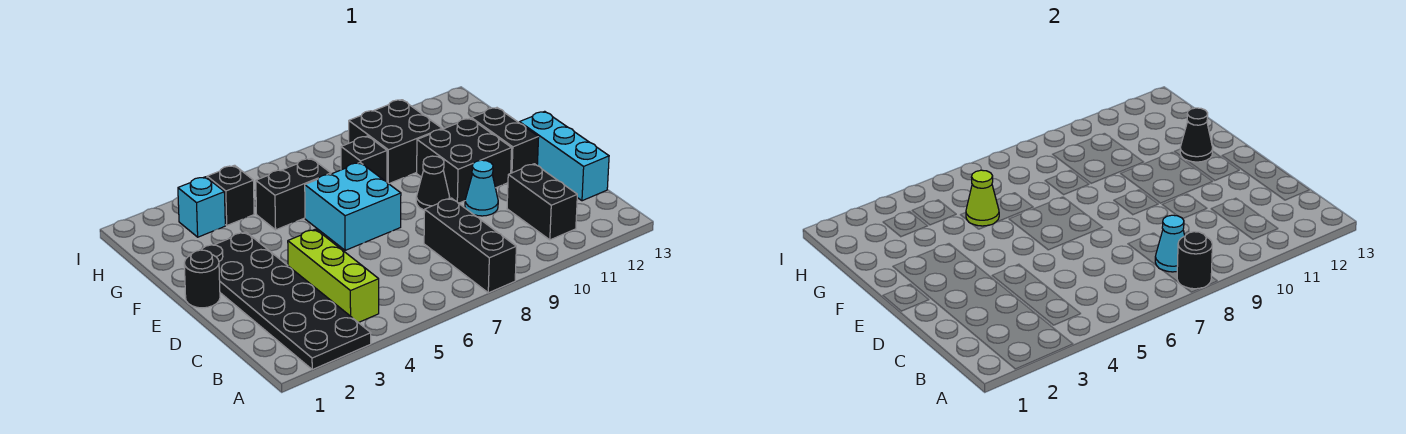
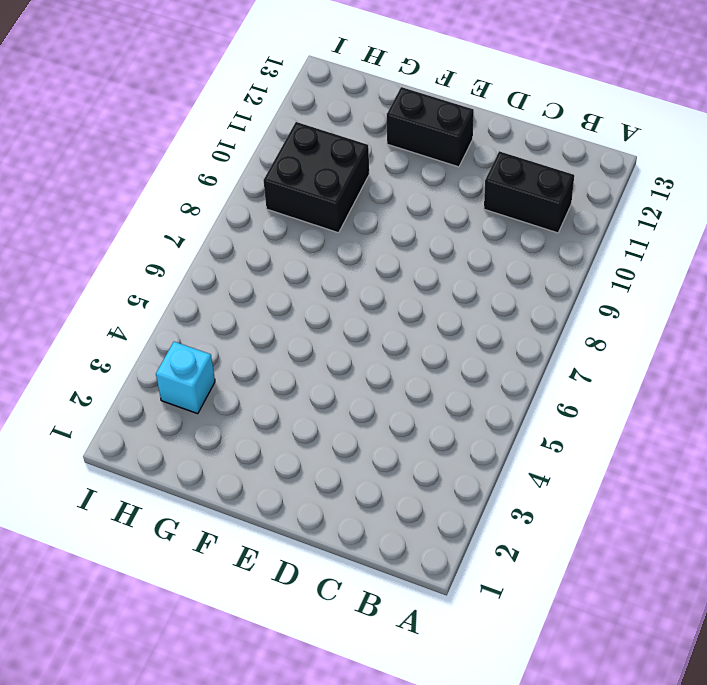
none -> black 2x6 plate [189,232,371,370]
none -> black 1x3 brick [424,198,516,293]
none -> lime 1x3 brick [288,229,379,323]

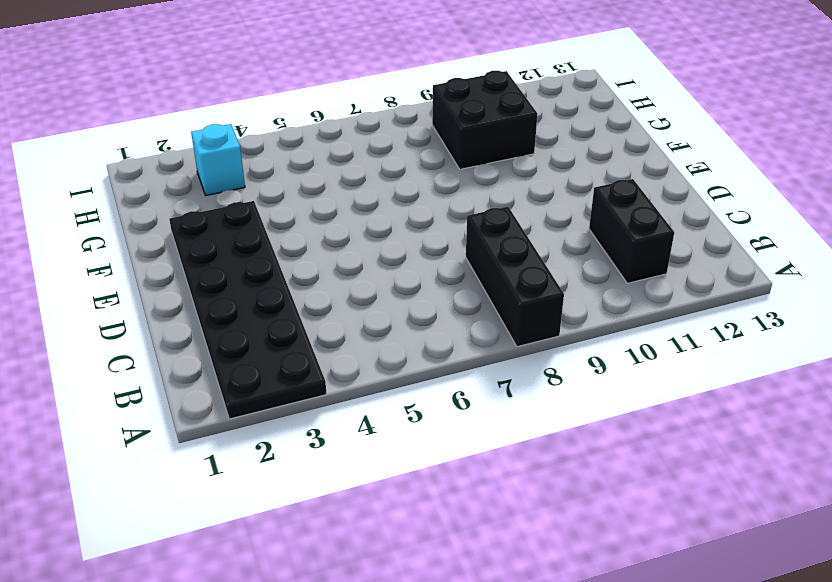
none -> lime 1x3 brick [288,229,379,323]
none -> cyan 1x3 brick [519,111,609,201]
none -> cyan 1x1 cone [465,160,498,216]

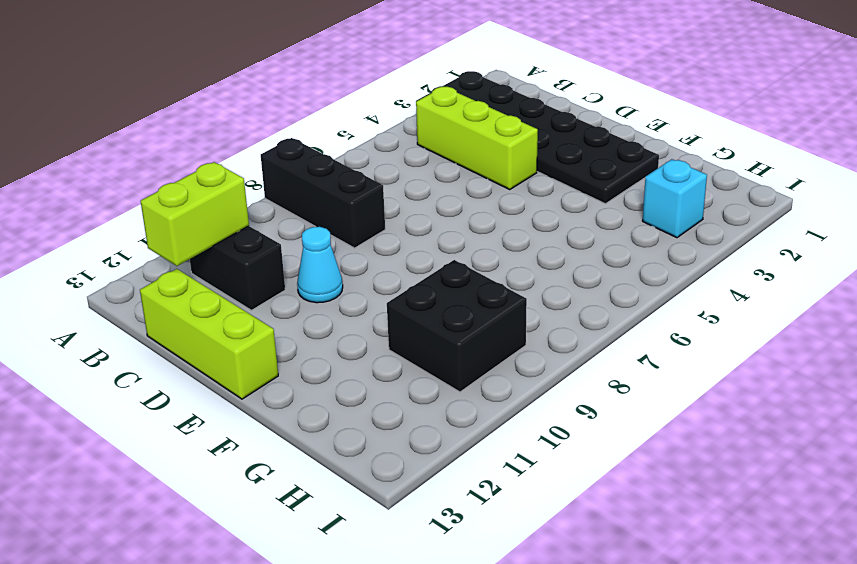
lime 1x2 brick [141,162,249,266] -> none
lime 1x3 brick [140,269,278,399] -> cyan 1x3 brick [519,111,609,201]
none -> black 1x1 round brick [184,250,220,308]
none -> cyan 2x2 brick [305,163,401,250]
none -> black 1x1 cone [416,156,449,210]

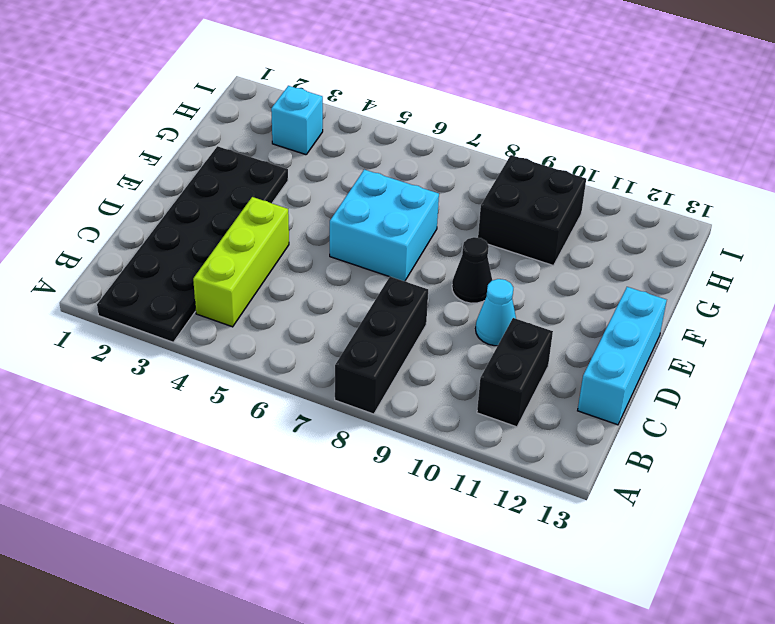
none -> black 1x1 round brick [184,250,220,308]
none -> black 2x2 brick [417,118,512,203]
none -> black 1x2 brick [471,108,539,173]

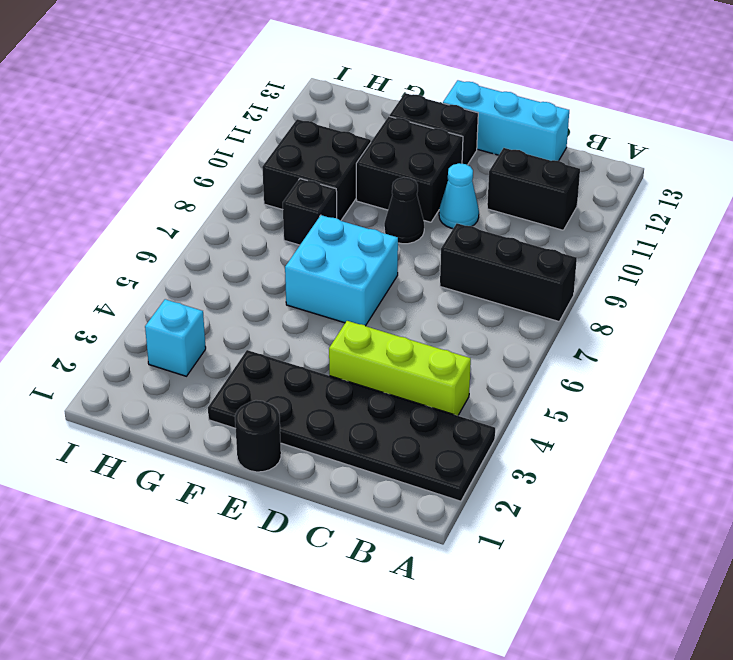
none -> black 1x2 brick [256,158,331,230]
none -> black 1x1 brick [207,165,254,225]
none -> black 1x1 round brick [1177,232,1212,289]

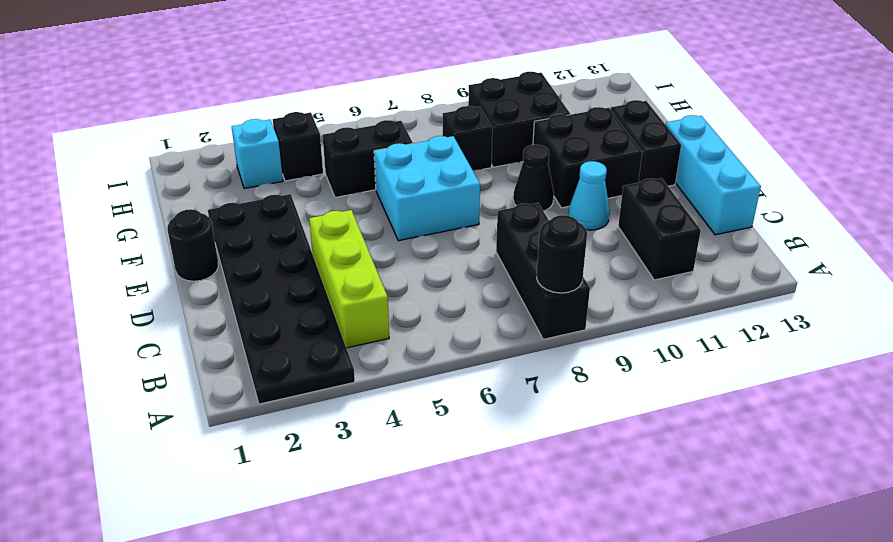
none -> cyan 1x1 cone [1155,215,1185,272]
none -> black 1x1 cone [1180,108,1213,162]
none -> lime 1x1 cone [966,170,999,226]

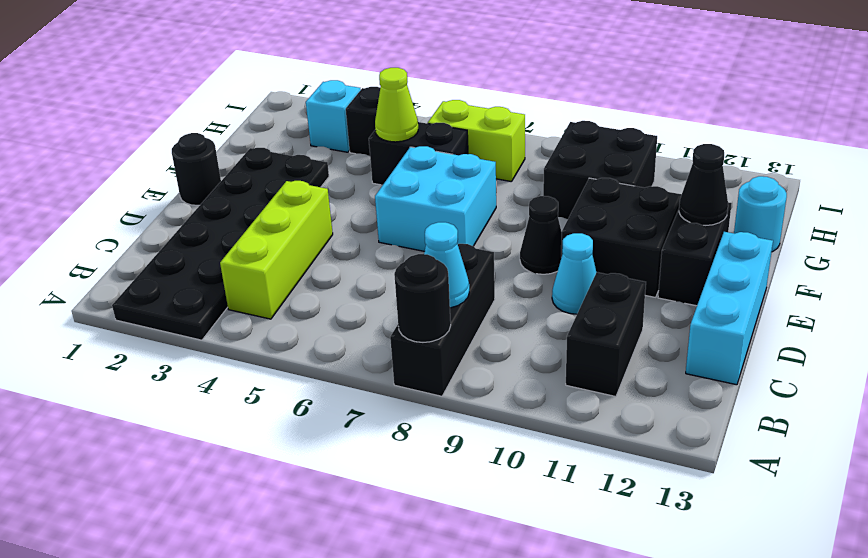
cyan 1x1 round brick [734,176,787,252] -> none
lime 1x2 brick [428,100,525,182] -> none
none -> black 1x1 brick [341,136,387,182]

